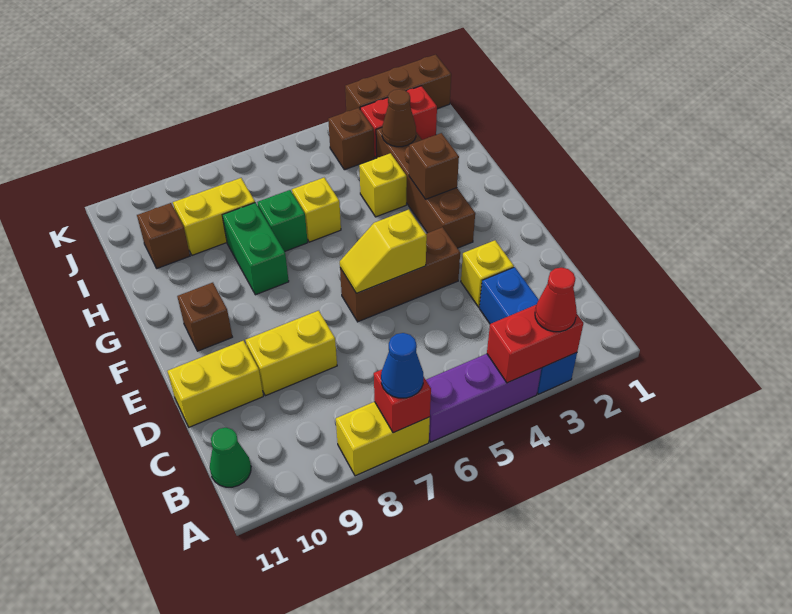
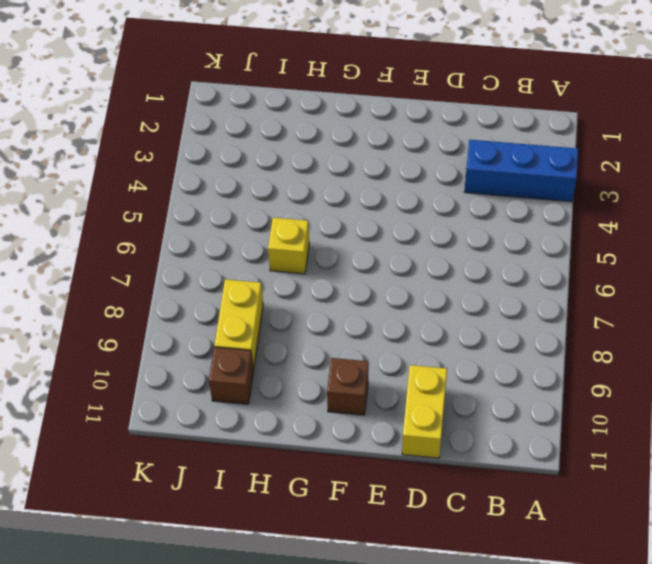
none -> purple 1x3 brick [426,354,541,442]
none -> yellow 1x2 brick [336,402,430,476]
none -> green 1x1 cone [210,428,251,487]

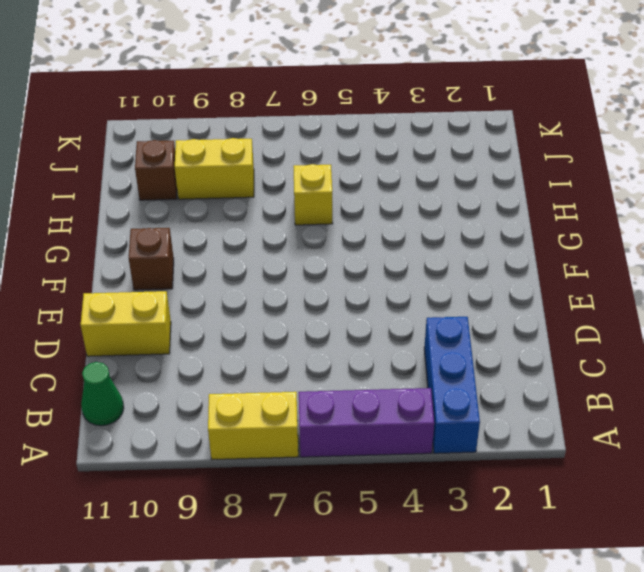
none -> yellow 1x1 brick [461,240,514,307]
none -> yellow 1x2 brick [246,311,337,396]
none -> brown 1x3 brick [340,227,460,322]

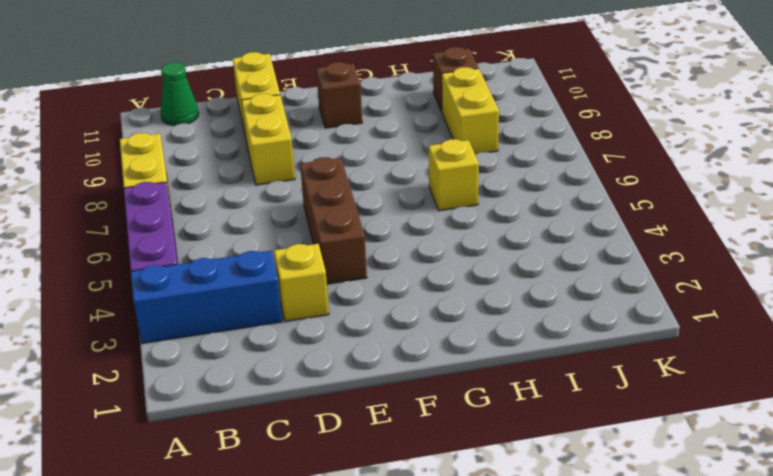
none -> brown 1x4 brick [376,128,475,248]
none -> green 1x2 brick [222,203,289,295]
none -> yellow 1x1 brick [359,153,407,217]

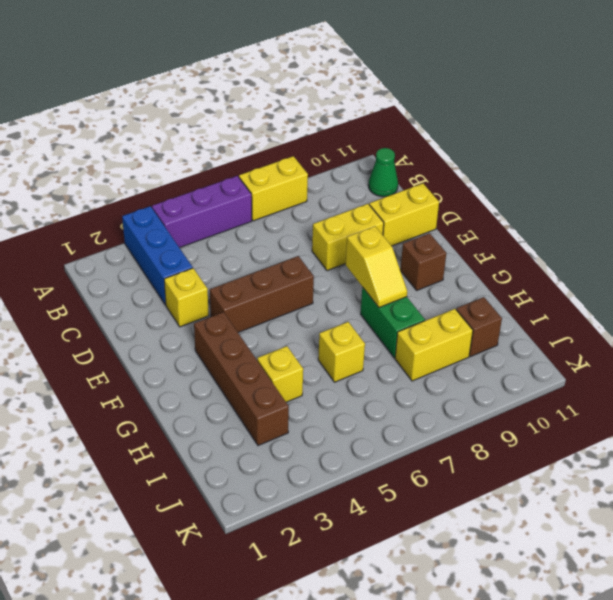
yellow 1x2 slope [346,226,407,308] -> yellow 1x2 slope turned to [340,210,427,293]
none -> green 1x1 brick [257,190,308,252]
none -> red 1x2 brick [360,86,437,158]
none -> brown 1x1 brick [328,108,374,170]

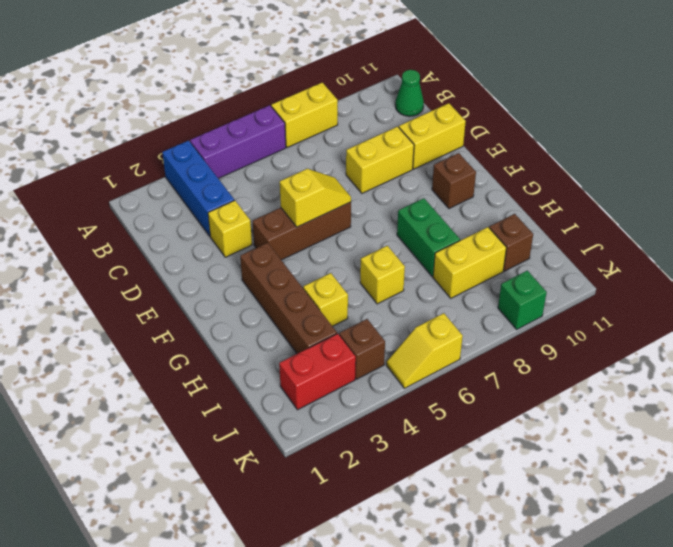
yellow 1x2 slope [386,313,463,388] -> none
green 1x1 brick [498,271,547,329] -> green 1x1 brick moved to [257,190,308,252]
none -> brown 1x3 brick [345,55,451,111]
none -> red 1x2 brick [487,305,583,383]
none -> red 1x1 brick [374,370,431,433]

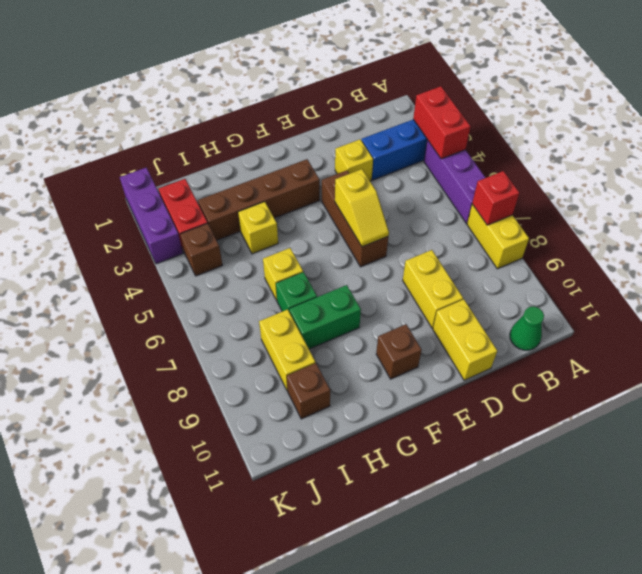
purple 1x3 brick [120,168,183,264] -> brown 1x3 brick [345,55,451,111]
none -> brown 1x1 brick [409,133,459,199]
none -> brown 1x1 cone [382,89,416,147]
none -> red 1x1 cone [535,268,577,332]

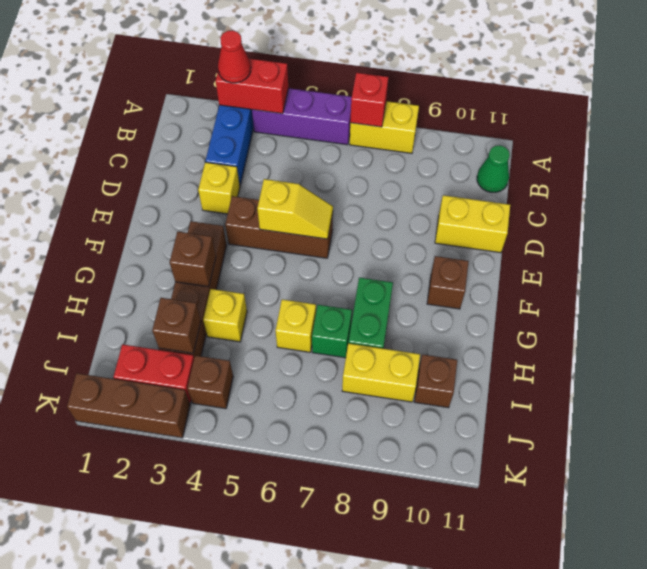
brown 1x1 brick [152,298,201,353] -> brown 1x1 cone [382,89,416,147]
none -> yellow 1x2 brick [246,311,337,396]
none -> blue 1x1 cone [381,333,424,398]

